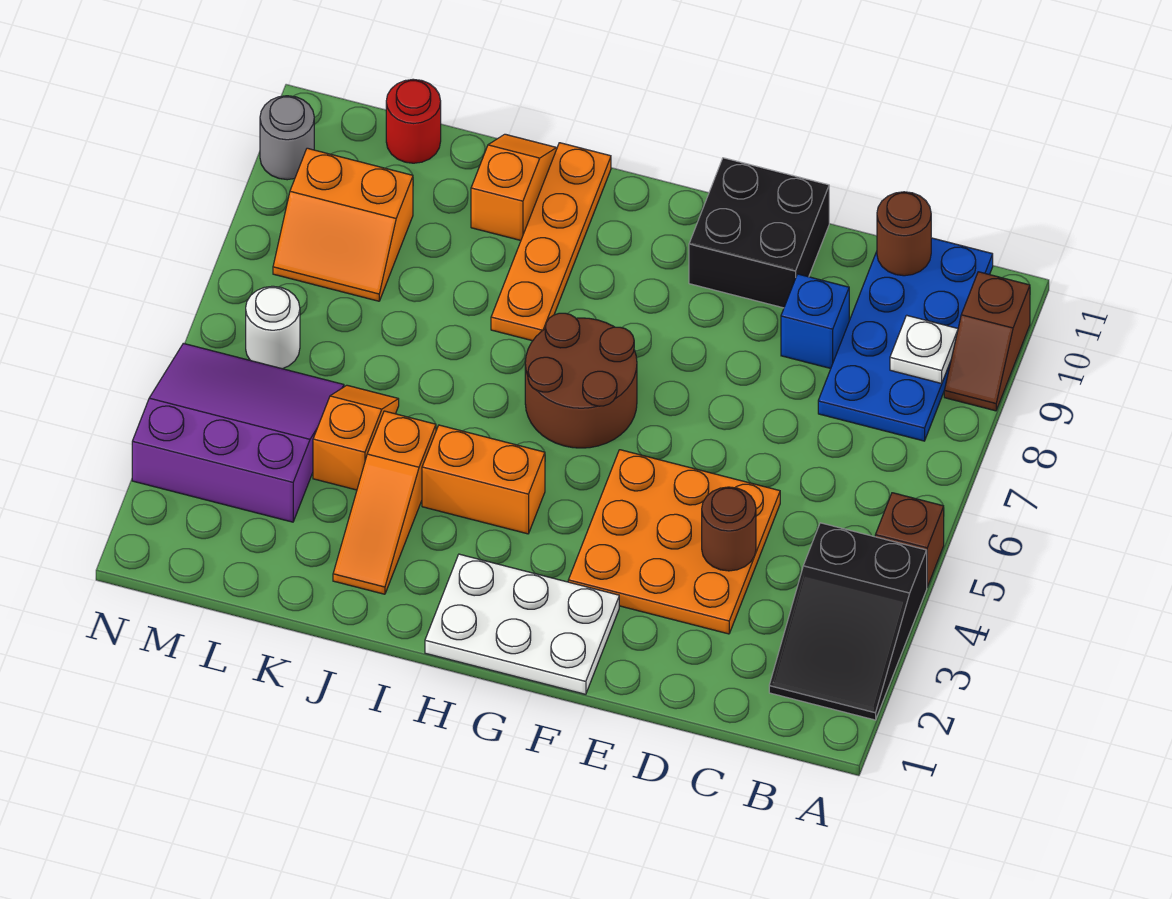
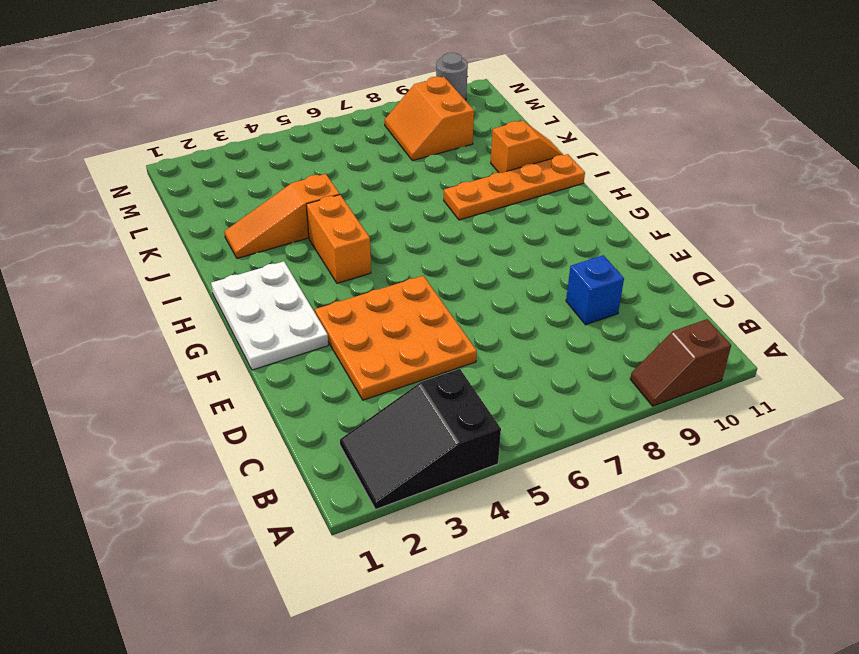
none -> brown 1x1 brick [875,493,944,587]
none -> blue 2x4 plate [818,238,993,441]
none -> black 2x2 brick [689,158,829,308]

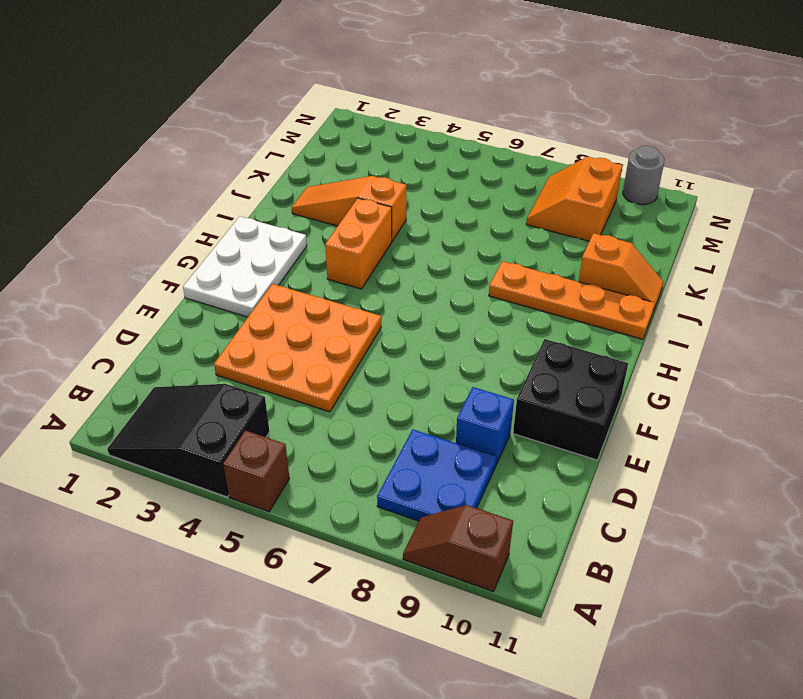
blue 2x2 plate [377,430,496,521] -> blue 2x4 plate [818,238,993,441]
none -> brown 2x2 round brick [525,313,637,448]
none -> orange 1x2 slope [313,385,399,490]
none -> purple 3x3 slope [132,343,344,522]

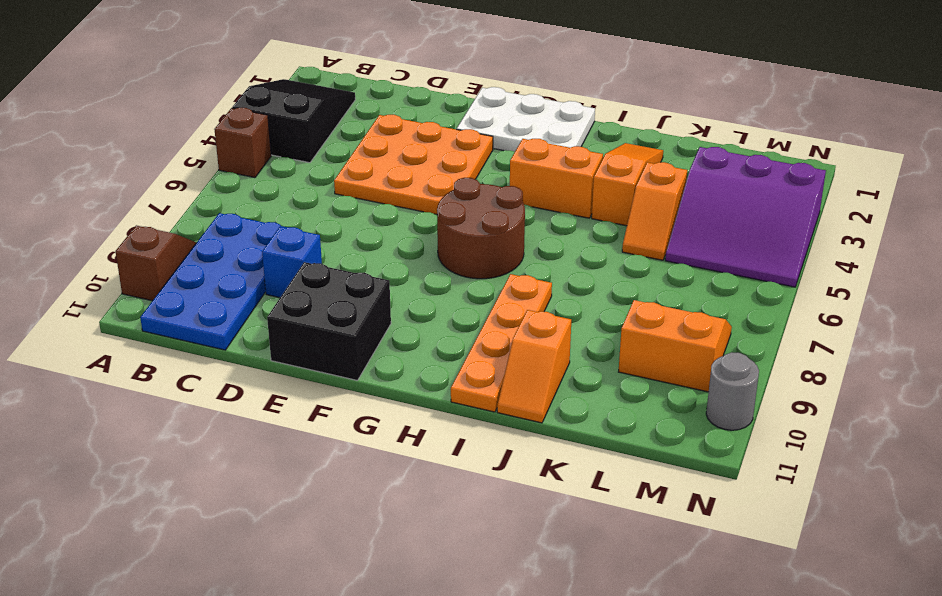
none -> red 1x1 round brick [386,79,441,163]
none -> white 1x1 round brick [246,286,300,369]
none -> white 1x1 plate [890,315,958,383]

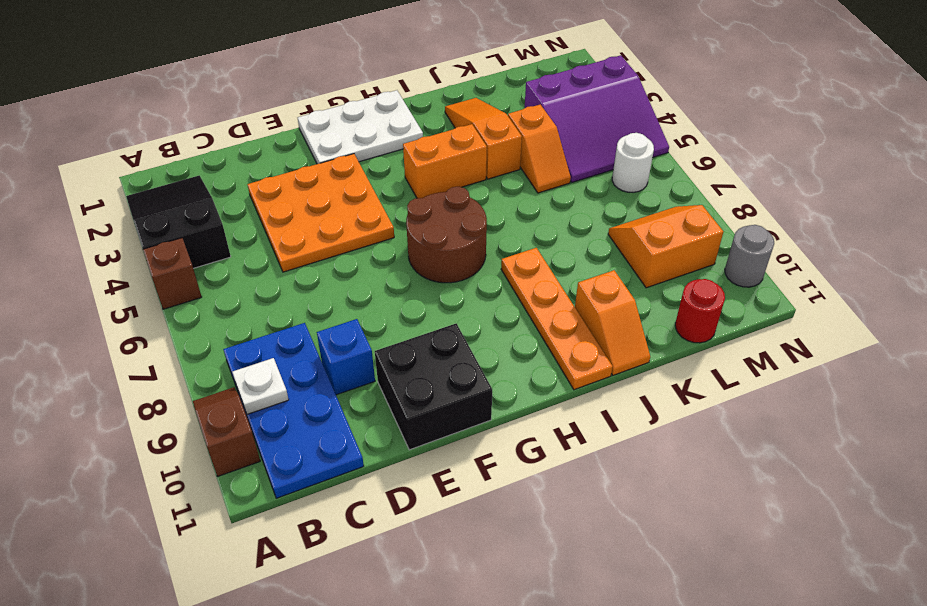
none -> brown 1x1 round brick [877,192,931,276]
none -> brown 1x1 round brick [702,487,756,571]

